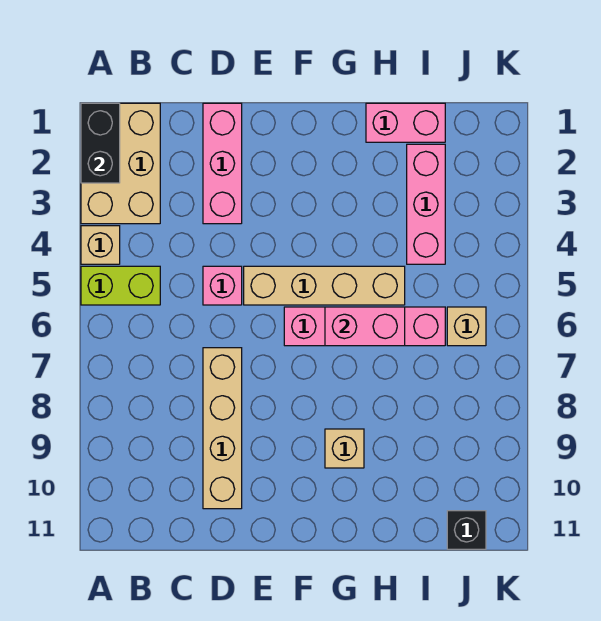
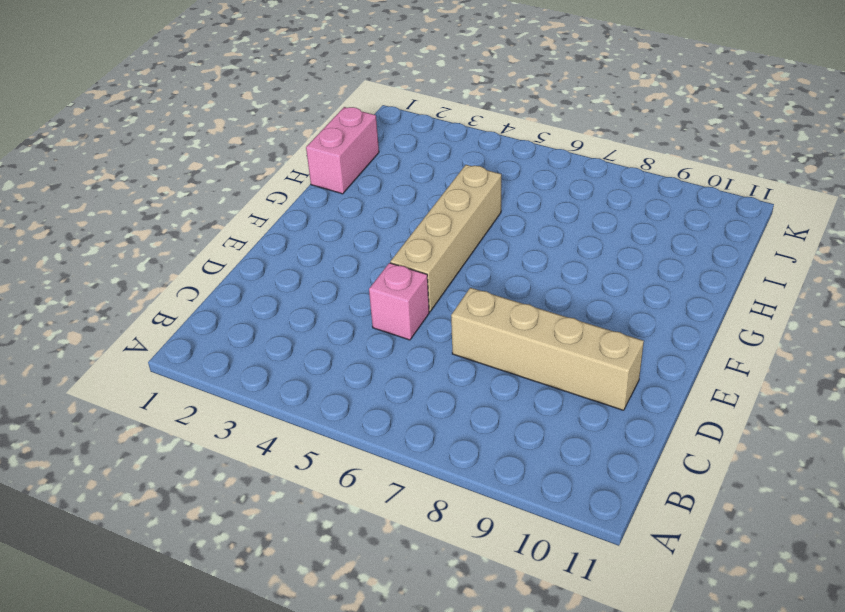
none -> tan 2x3 brick [81,103,160,224]
none -> tan 1x1 brick [81,226,120,264]
none -> lime 1x2 brick [81,266,160,305]

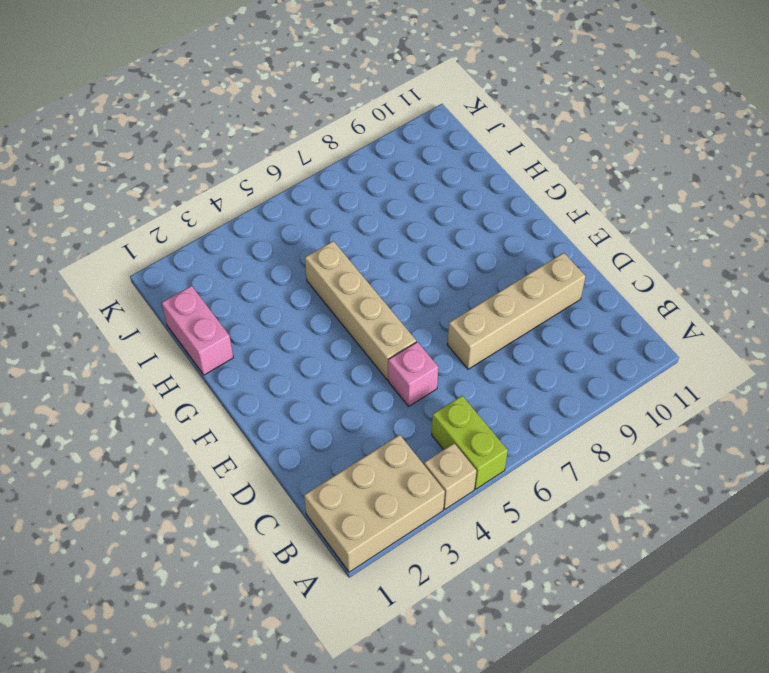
none -> pink 1x3 brick [203,103,242,224]
none -> pink 1x4 brick [284,307,445,346]
none -> tan 1x1 brick [325,429,364,468]

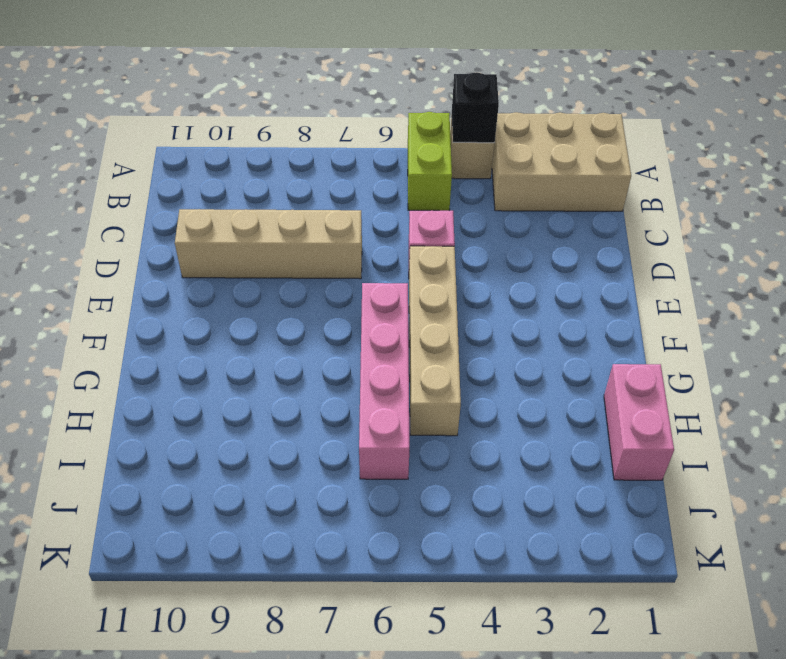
black 1x1 brick [452,72,499,143] -> black 1x1 brick moved to [447,511,486,549]
none -> pink 1x3 brick [203,103,242,224]
none -> tan 1x1 brick [325,429,364,468]
none -> pink 1x3 brick [407,144,445,264]

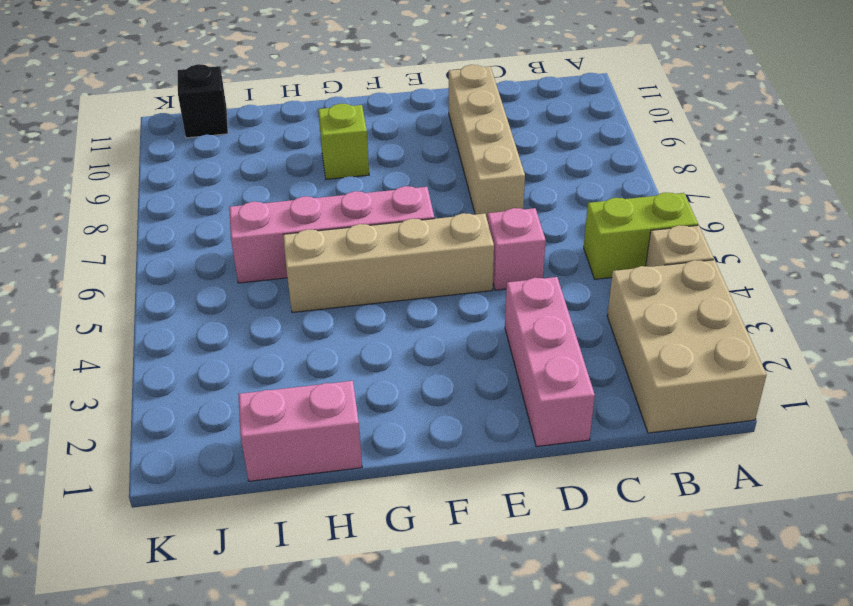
lime 1x1 brick [318,104,369,179] -> tan 1x1 brick [325,429,364,468]
none -> pink 1x3 brick [407,144,445,264]
none -> tan 1x1 brick [447,307,486,346]
none -> black 1x2 brick [81,103,120,183]

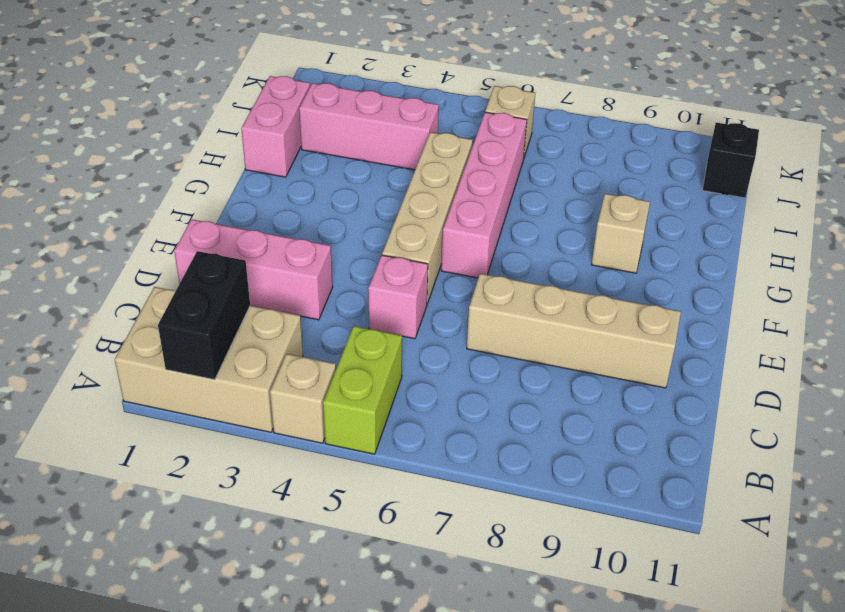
black 1x2 brick [158,251,250,380] -> black 1x2 brick turned to [81,103,120,183]
none -> pink 1x2 brick [325,307,405,346]

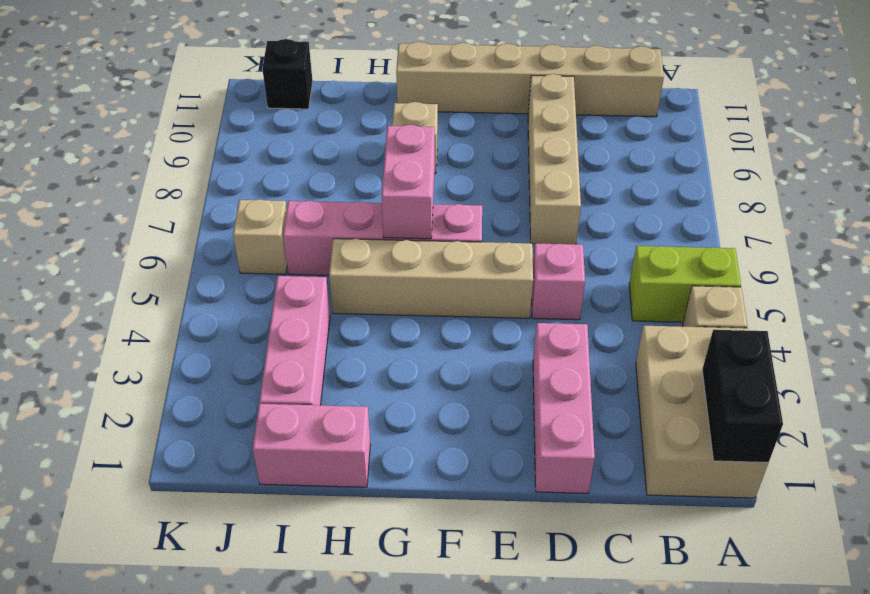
tan 1x6 brick [396,42,664,117] -> none
pink 1x2 brick [382,125,435,239] -> pink 1x2 brick turned to [325,307,405,346]

